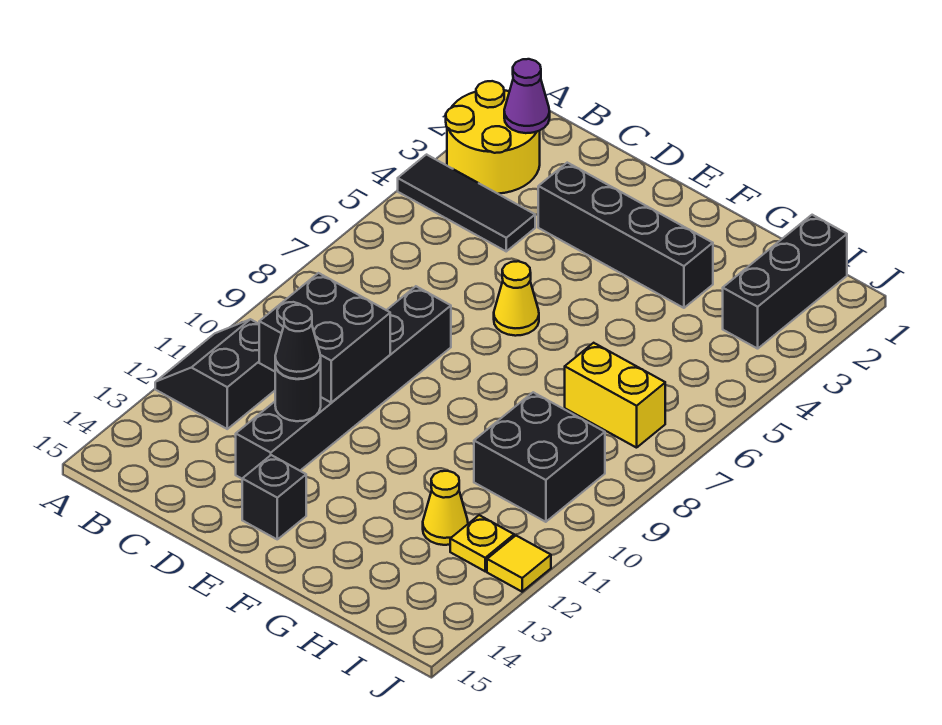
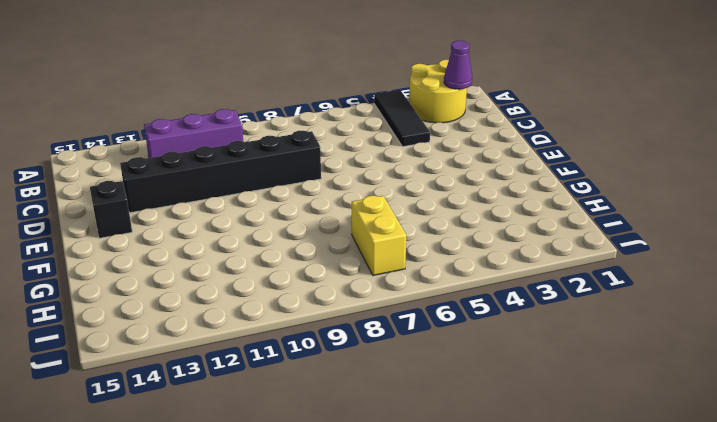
purple 1x3 brick [144,109,243,158] -> black 2x2 slope [155,319,275,429]
none -> black 1x4 brick [538,163,713,308]
none -> yellow 1x1 cone [494,261,539,336]
none -> black 2x2 brick [474,392,605,522]

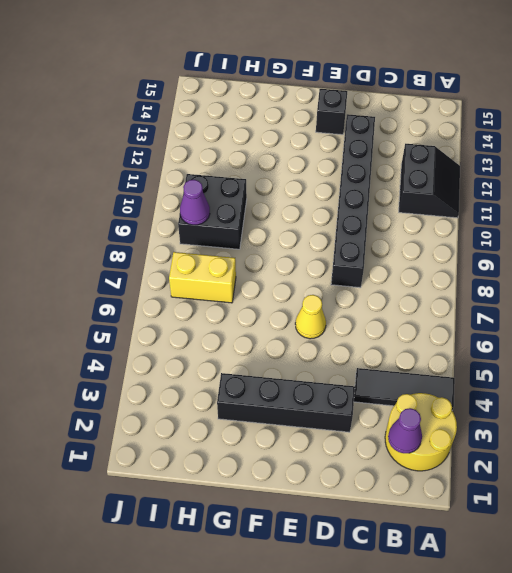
purple 1x1 cone [180,180,210,225] -> none
none -> yellow 1x1 cone [423,471,468,545]
none -> black 1x3 brick [723,215,847,349]
none -> yellow 1x1 plate [450,515,514,571]

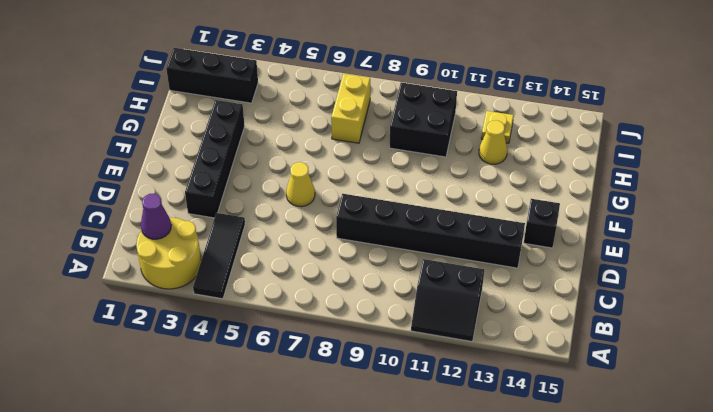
none -> yellow 1x1 tile [487,536,551,592]
none -> black 2x2 brick [259,273,390,402]
none -> black 1x1 round brick [275,365,321,421]

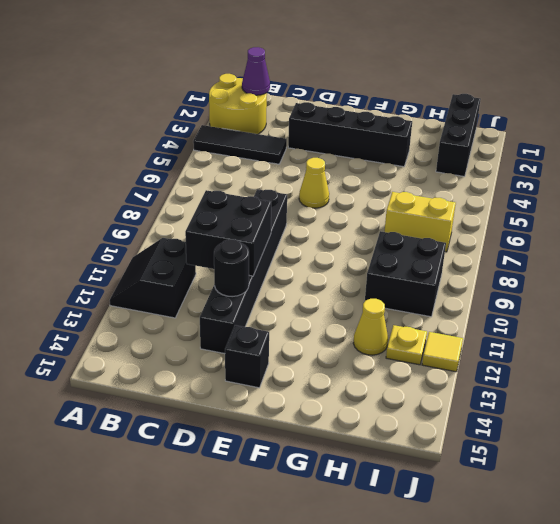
none -> black 1x1 cone [275,305,321,379]

